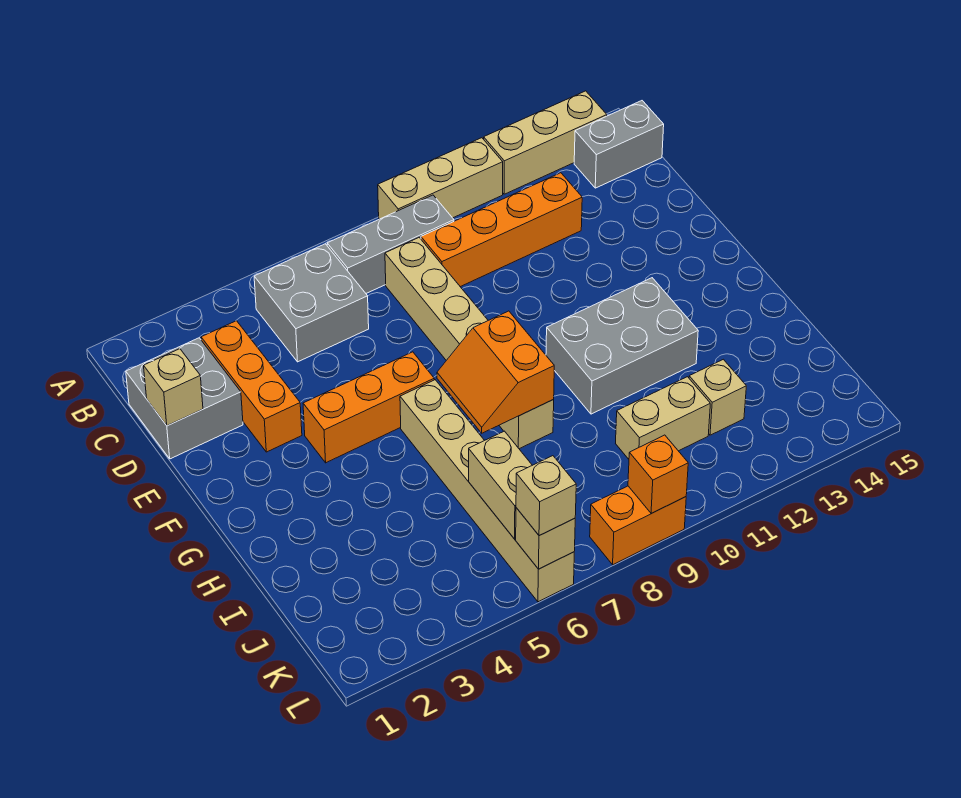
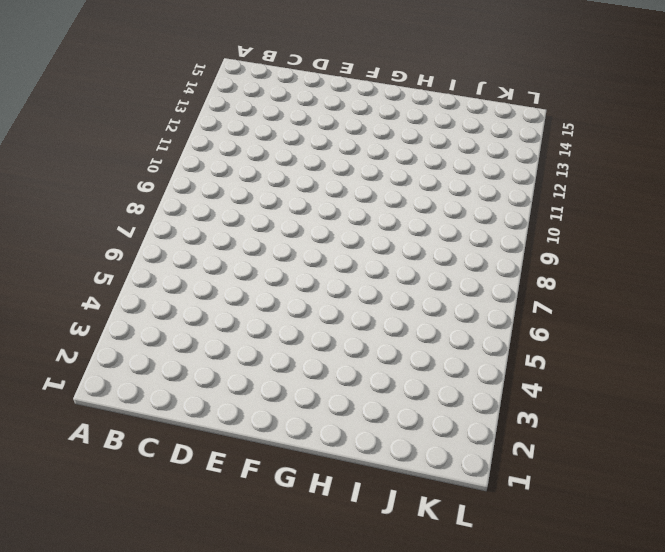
none -> tan 1x3 brick [378,138,503,219]
none -> tan 1x3 brick [484,91,607,194]
none -> grey 2x2 brick [254,244,369,362]

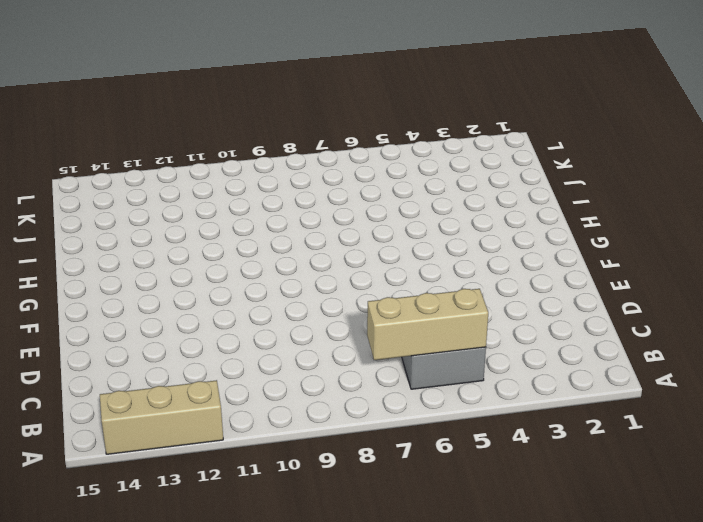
tan 1x3 brick [367,289,488,360] -> tan 1x3 brick moved to [378,138,503,219]
none -> grey 1x3 brick [327,195,454,293]
none -> grey 1x2 brick [574,101,664,188]
none -> grey 2x2 brick [126,338,243,459]

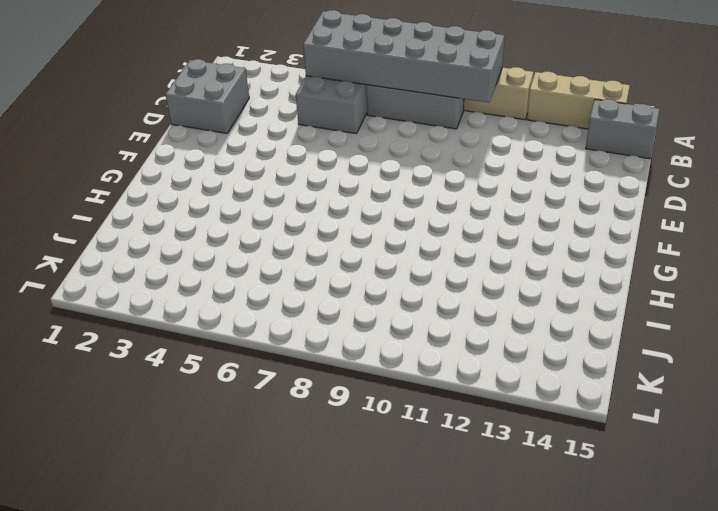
grey 2x6 brick [303,10,505,103] -> none
none -> orange 1x3 brick [201,321,302,452]
none -> tan 1x6 brick [385,238,554,449]
none -> orange 1x4 brick [421,173,582,287]

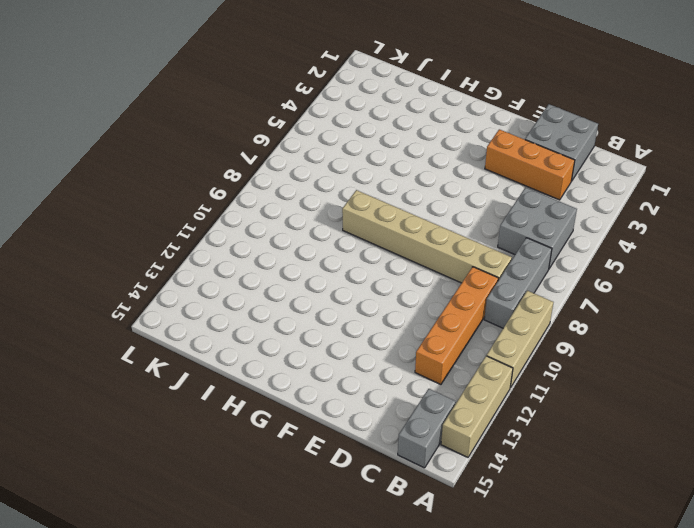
none -> orange 1x3 brick [303,352,434,463]
none -> tan 1x6 brick [400,380,574,602]
none -> grey 2x3 brick [546,278,698,414]

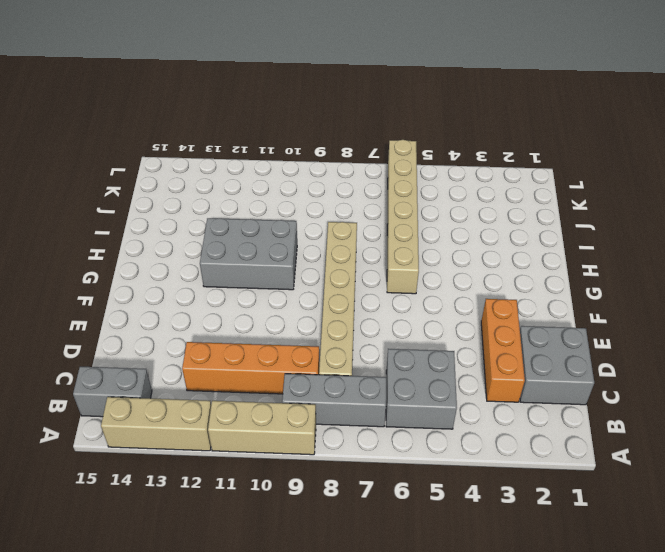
none -> orange 1x3 brick [303,352,434,463]
none -> tan 1x2 brick [616,377,710,459]
none -> tan 1x1 brick [689,359,746,435]

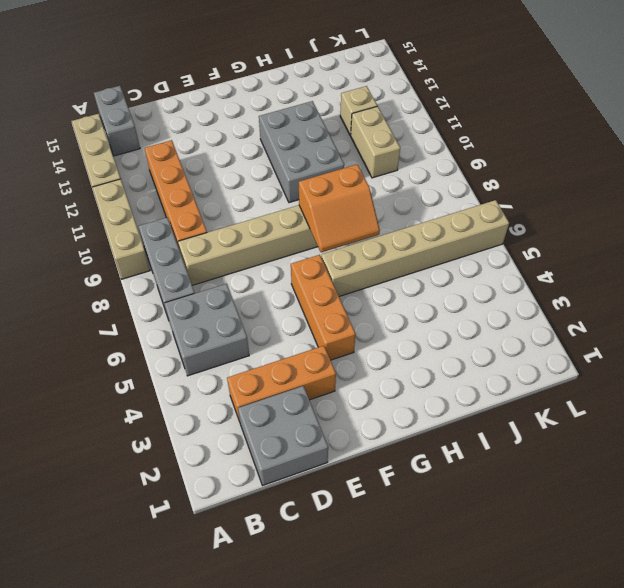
none -> orange 1x2 brick [590,486,686,565]
none -> tan 1x1 brick [144,349,203,426]
none -> tan 1x2 brick [469,431,532,539]

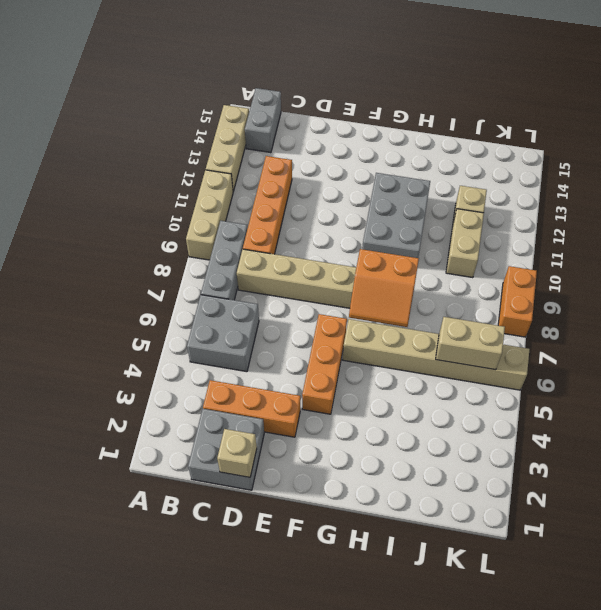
none -> tan 1x1 brick [516,508,575,569]
none -> orange 1x1 brick [628,435,688,514]
none -> tan 1x1 brick [516,456,576,536]

